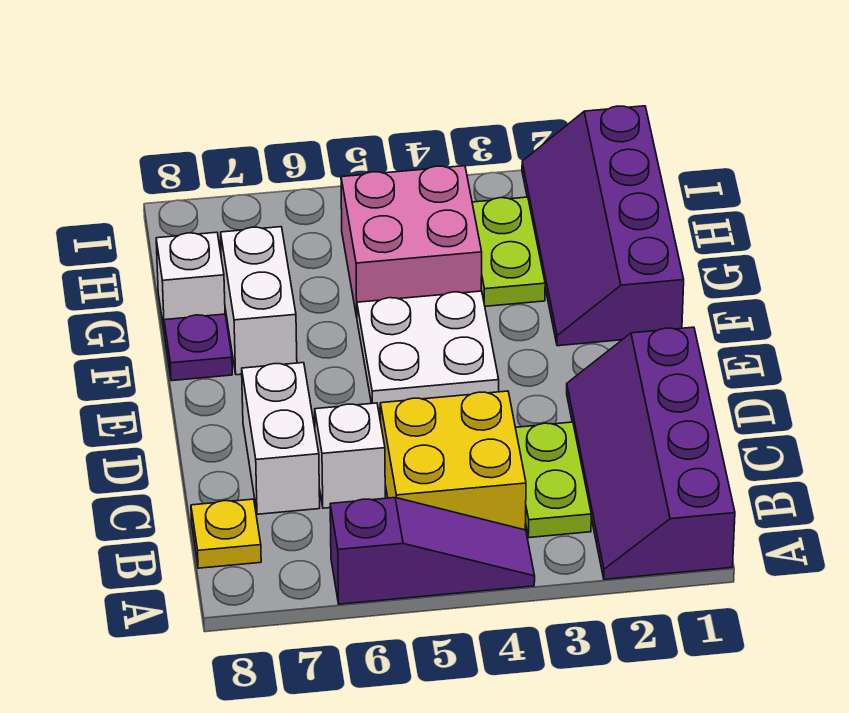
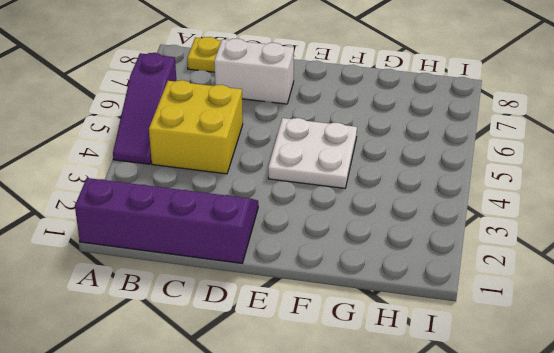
none -> lime 1x2 plate [515,422,591,538]
none -> white 1x1 brick [315,403,385,508]
none -> purple 2x4 slope [522,106,684,346]

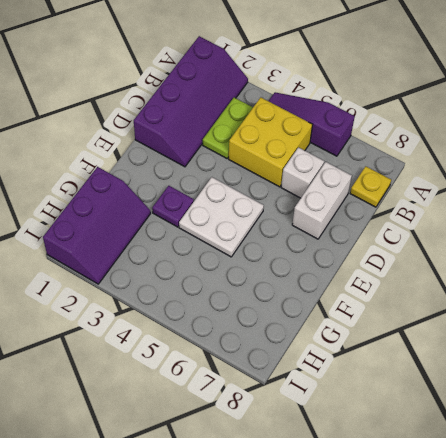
purple 1x1 plate [152,186,194,227] -> purple 1x1 plate moved to [164,314,232,381]
purple 2x3 slope [43,167,151,284] -> purple 2x4 slope [522,106,684,346]
none -> white 1x2 brick [221,227,297,375]
none -> lime 1x2 plate [472,197,545,306]
none -> pink 2x2 brick [341,166,482,317]

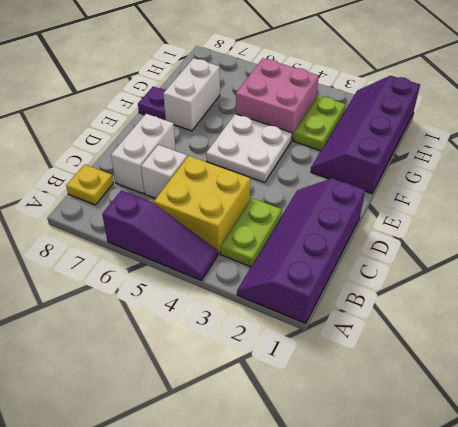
none -> white 1x1 brick [156,232,225,335]

